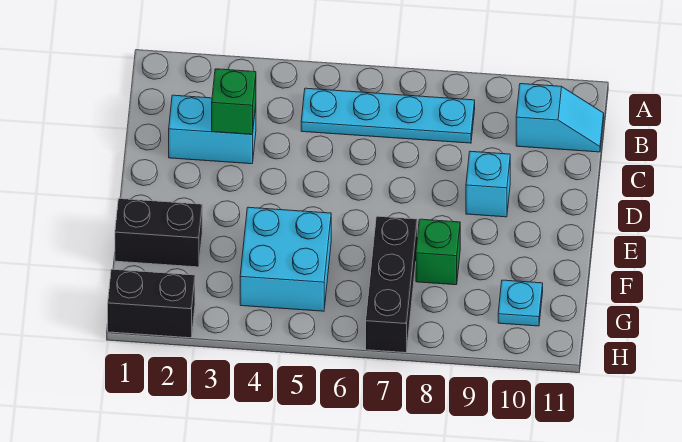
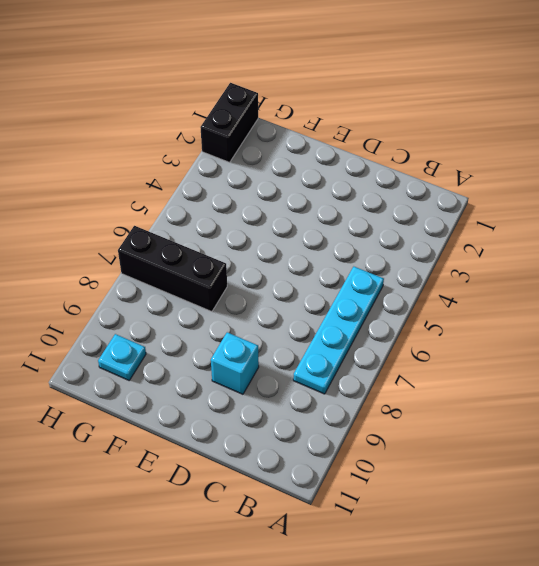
none -> cyan 1x2 slope [516,84,604,152]
none -> cyan 1x2 brick [169,95,256,164]

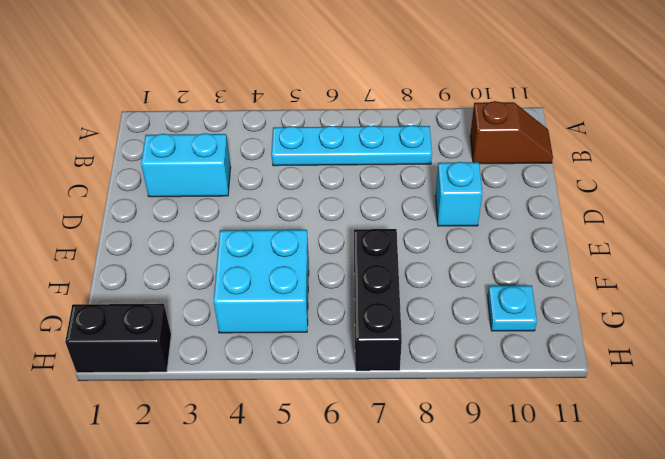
brown 1x2 slope [470,101,553,164] -> cyan 1x2 slope [516,84,604,152]
none -> black 1x2 brick [115,199,202,267]
none -> green 1x1 brick [416,219,460,285]

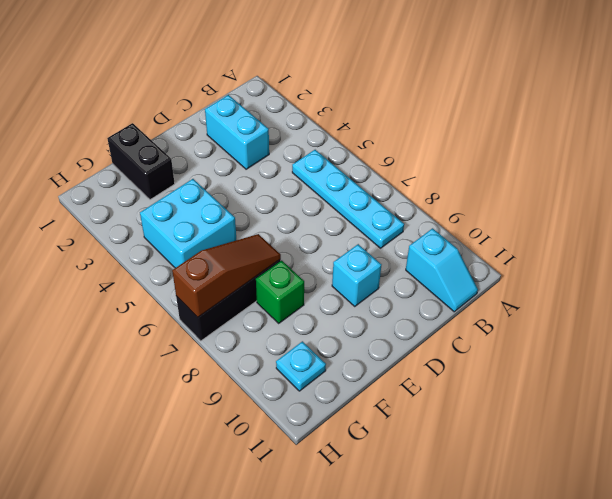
brown 1x3 slope [172,234,281,317] -> none
none -> black 1x2 brick [108,269,195,338]
none -> green 1x1 brick [212,69,256,134]

